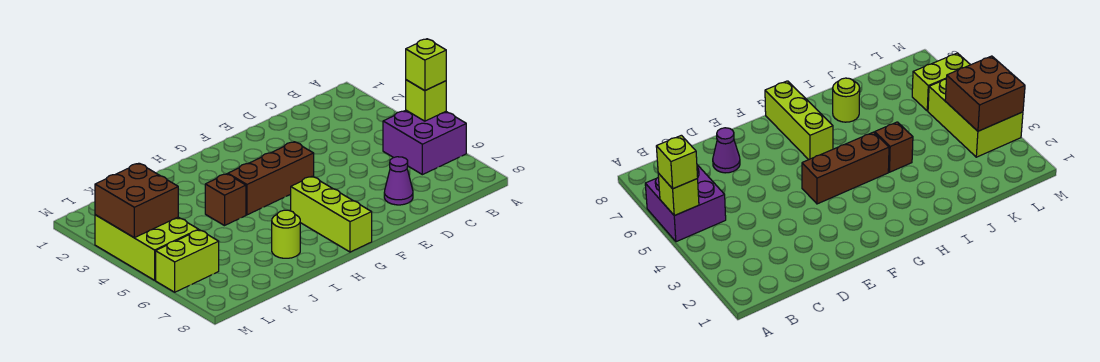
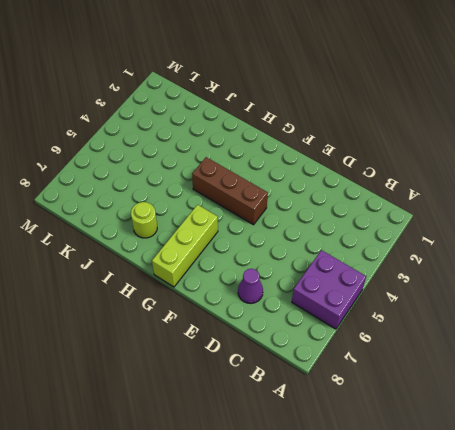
none -> brown 1x1 brick [205,174,246,226]
none -> lime 2x3 brick [95,215,199,280]

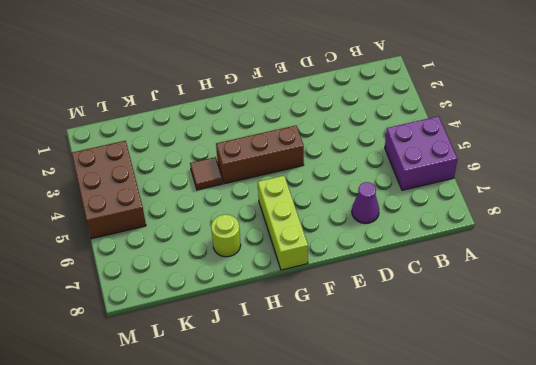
brown 1x1 tile [190,157,223,190] -> brown 1x1 brick [205,174,246,226]
brown 2x3 brick [72,141,146,239] -> lime 2x3 brick [95,215,199,280]
none -> lime 1x2 brick [156,230,219,292]
none -> lime 1x1 brick [406,80,446,121]

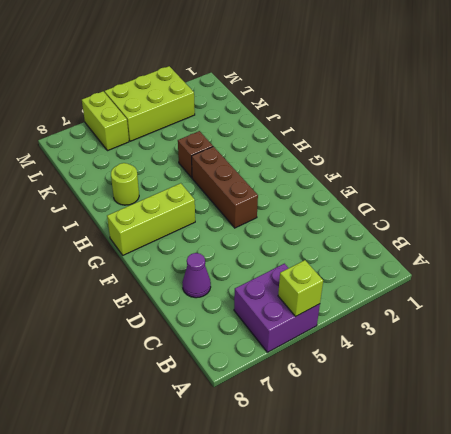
none -> brown 2x2 brick [95,163,178,238]
none -> lime 1x1 brick [406,39,446,91]

